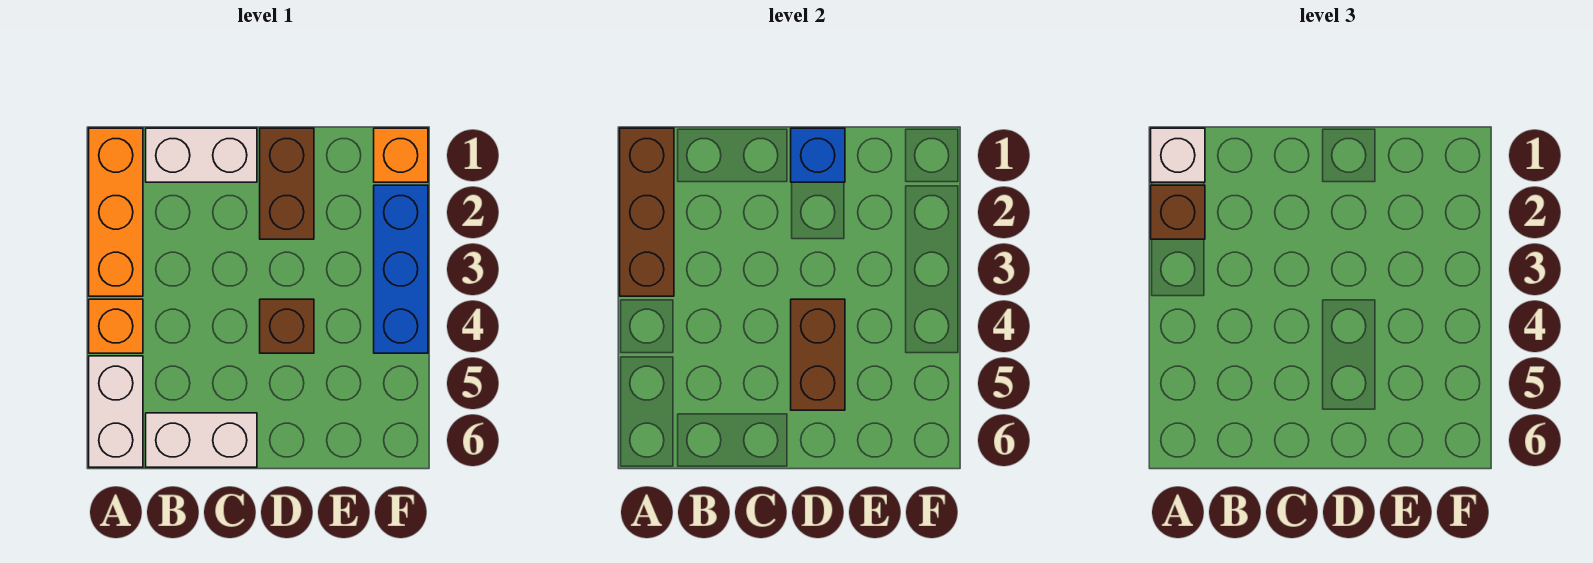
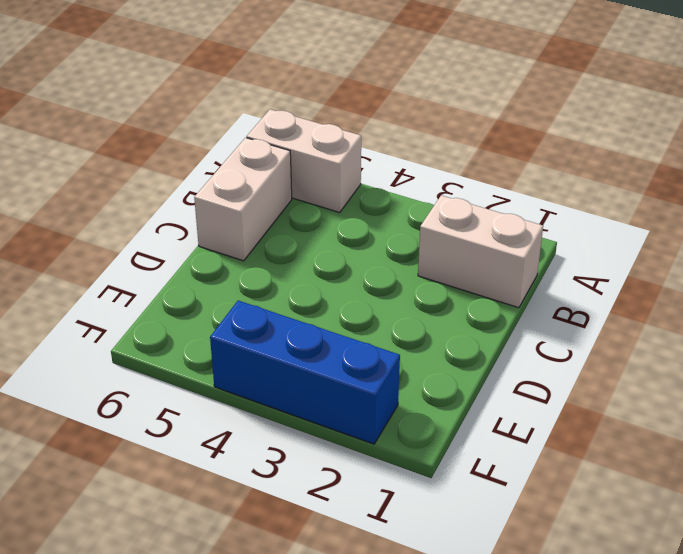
white 1x2 brick [418,195,543,308] -> white 1x2 brick turned to [146,128,257,182]
none -> orange 1x3 brick [89,128,143,296]
none -> orange 1x1 brick [89,299,143,353]
none -> brown 1x2 brick [260,128,314,239]

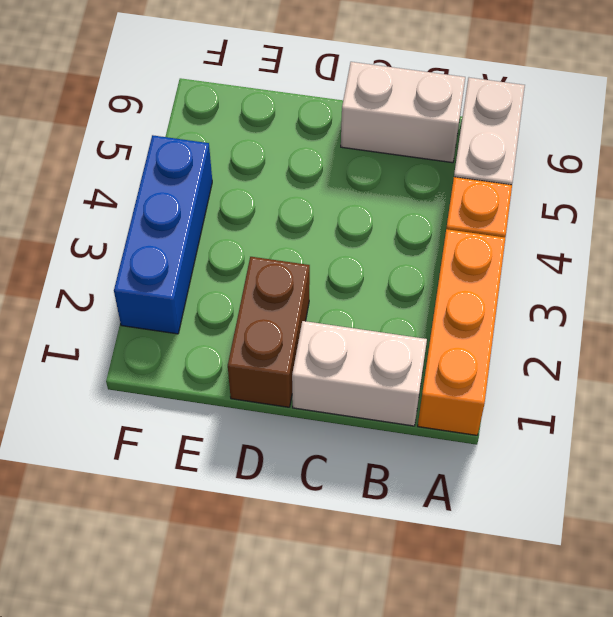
none -> brown 1x1 brick [260,299,314,353]
none -> orange 1x1 brick [374,128,428,182]
none -> brown 1x3 brick [620,128,674,296]

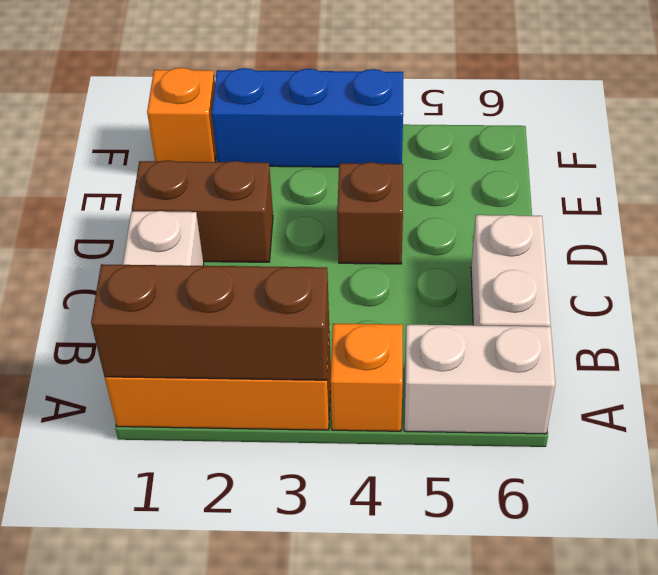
none -> blue 1x1 brick [791,128,845,182]
none -> brown 1x2 brick [791,299,845,410]
none -> white 1x1 brick [1151,128,1205,182]

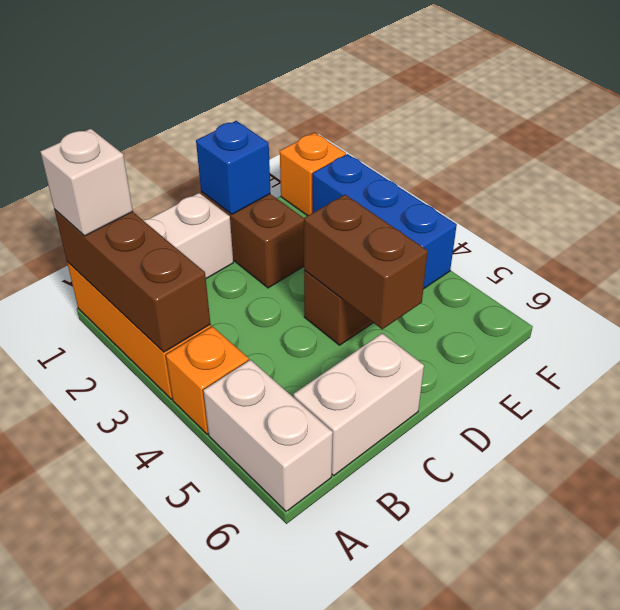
none -> brown 1x1 brick [1151,185,1205,239]

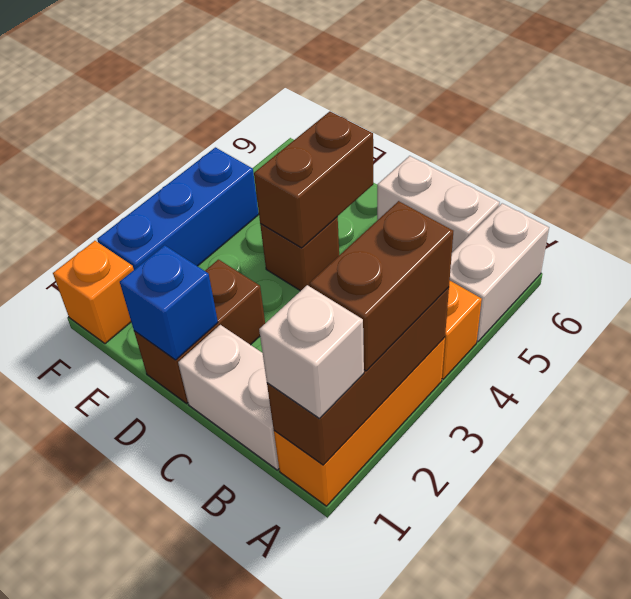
brown 1x2 brick [310,201,453,371] -> brown 1x1 brick [1151,185,1205,239]

